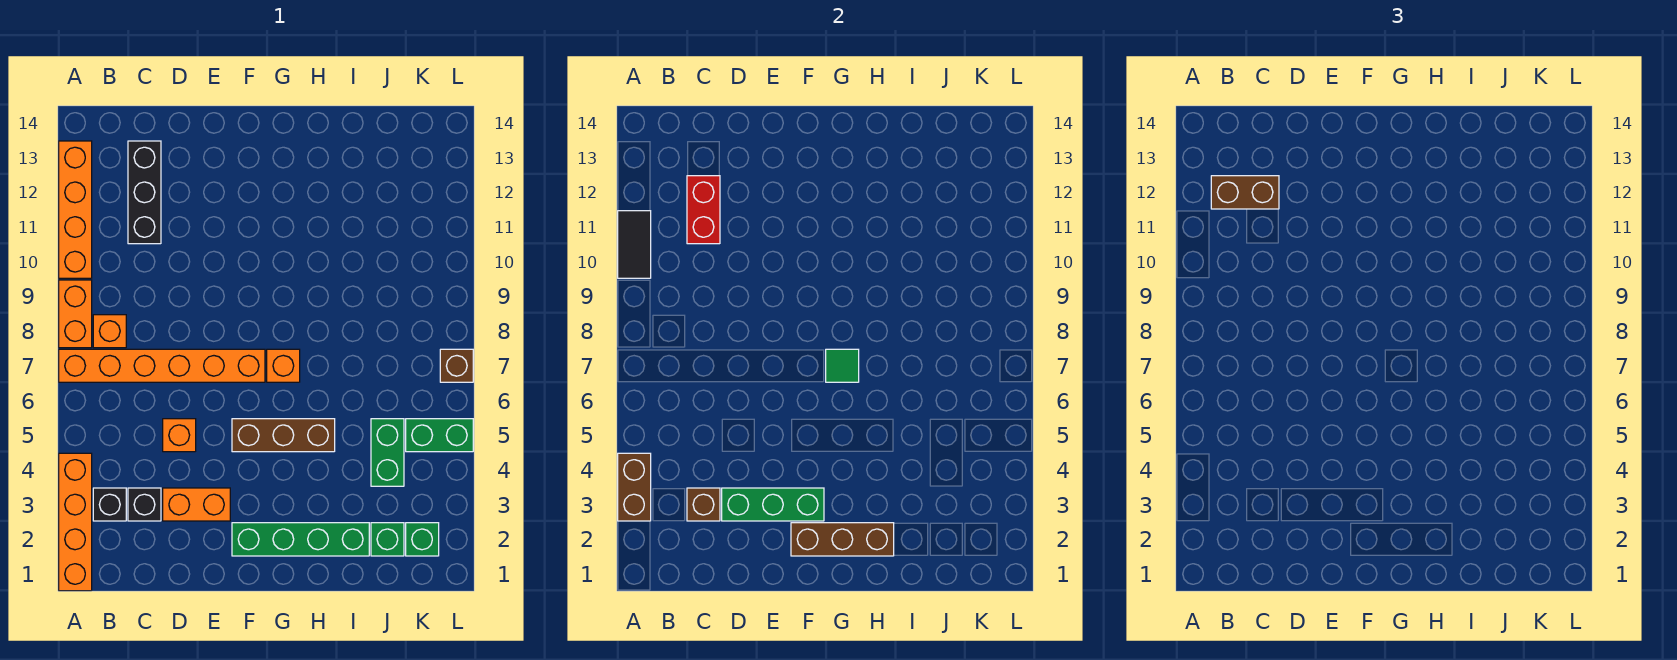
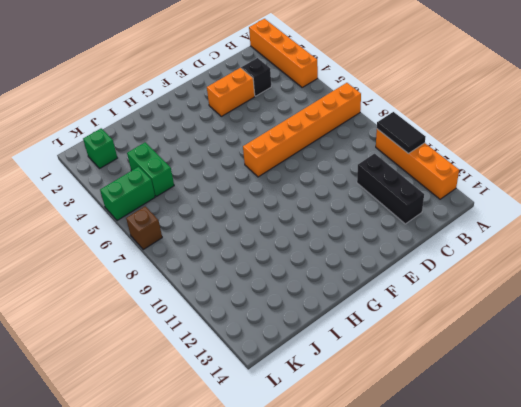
none -> orange 1x2 brick [59,280,92,348]
none -> black 1x1 brick [93,488,126,521]
none -> orange 1x1 brick [93,315,126,348]

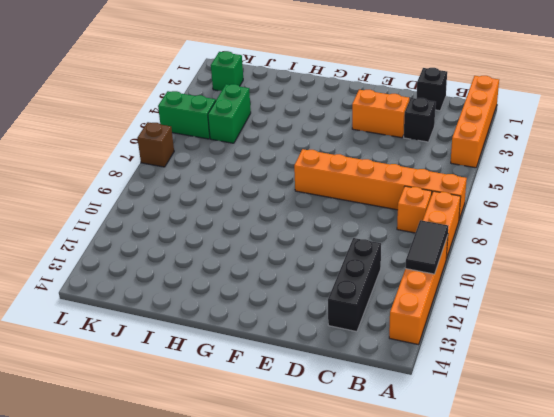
black 1x1 brick [417,68,447,111] -> black 1x1 brick moved to [93,488,126,521]
none -> orange 1x1 brick [163,419,196,452]
none -> green 1x4 brick [232,523,369,556]
none -> brown 1x3 brick [232,419,335,452]

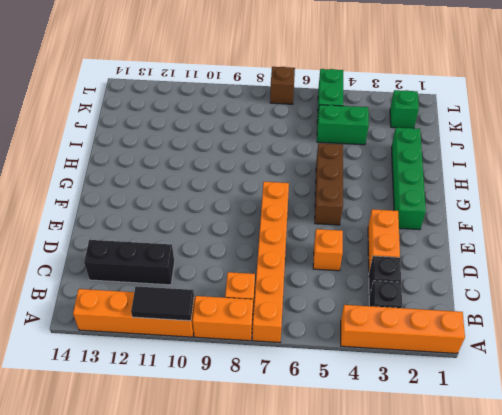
none -> orange 1x1 brick [267,349,300,382]
none -> green 1x1 brick [371,523,404,556]
none -> brown 1x2 brick [618,453,651,521]

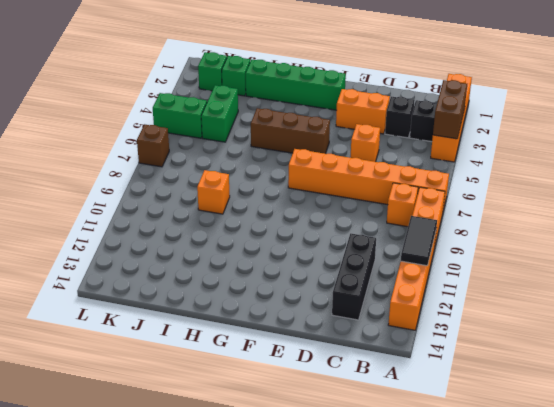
orange 1x1 brick [197,170,230,214] -> orange 1x1 brick moved to [267,349,300,382]
none -> brown 1x1 brick [687,488,720,521]
none -> red 1x2 brick [687,176,720,244]
none -> green 1x3 brick [722,488,824,521]

